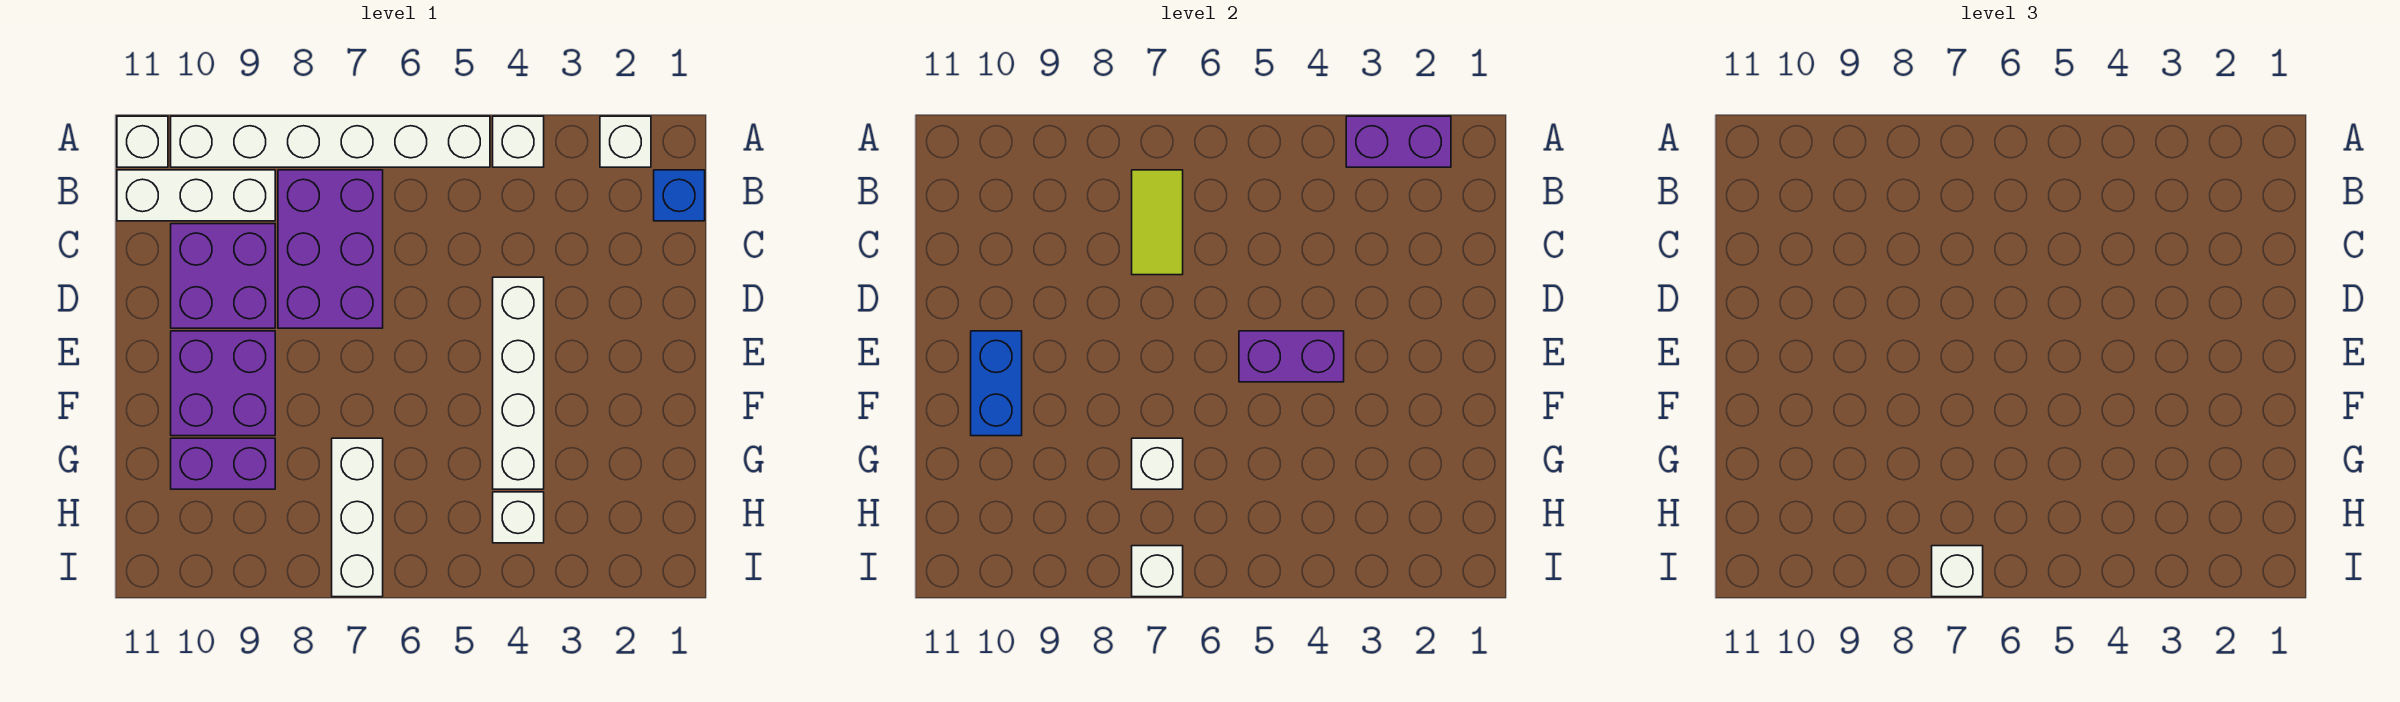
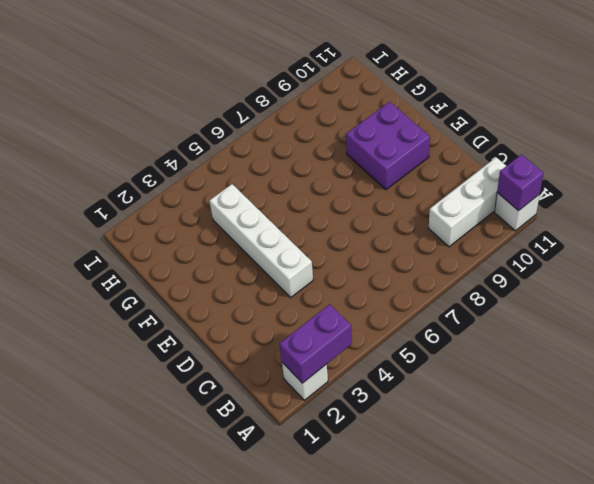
purple 1x1 brick [497,154,543,211] -> none
none -> white 1x1 brick [493,116,544,167]
none -> white 1x6 brick [171,116,490,167]
none -> blue 1x1 brick [654,170,705,221]

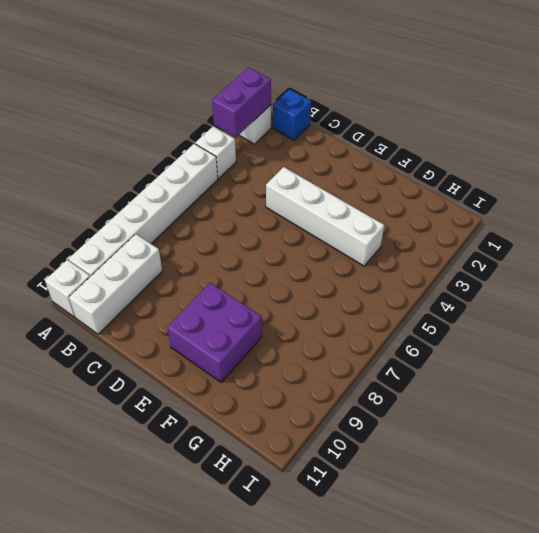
none -> purple 2x3 brick [278,170,383,328]
none -> purple 2x2 brick [171,224,275,328]
none -> white 1x3 brick [332,438,383,597]

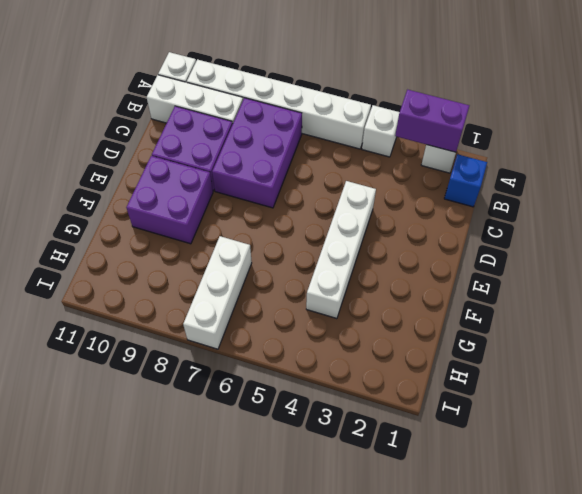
none -> purple 1x2 brick [171,438,275,489]
none -> white 1x1 brick [493,492,544,543]
none -> lime 1x2 tile [1132,170,1183,275]

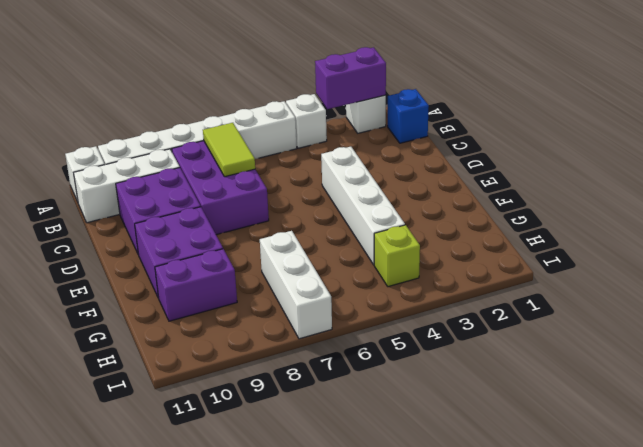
lime 1x1 brick [374,225,420,287] -> white 1x1 brick [493,492,544,543]
none -> purple 1x2 brick [1239,331,1344,382]
none -> blue 1x2 brick [971,331,1022,436]
none -> white 1x1 brick [1132,438,1183,489]

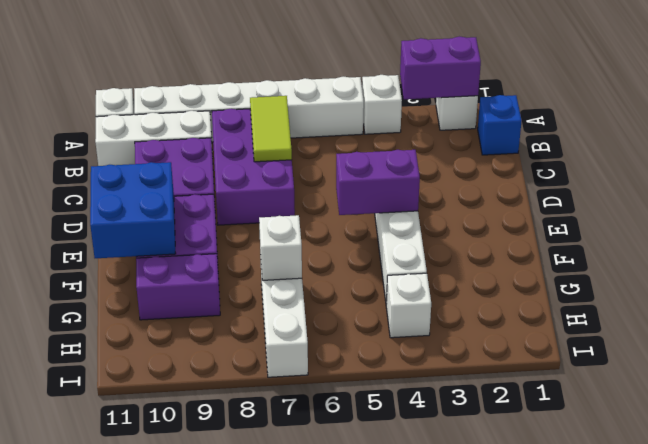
blue 2x2 brick [90,162,176,258] -> blue 1x2 brick [971,331,1022,436]
none -> white 1x1 brick [1132,546,1183,597]
none -> white 1x1 brick [1932,546,1983,597]

